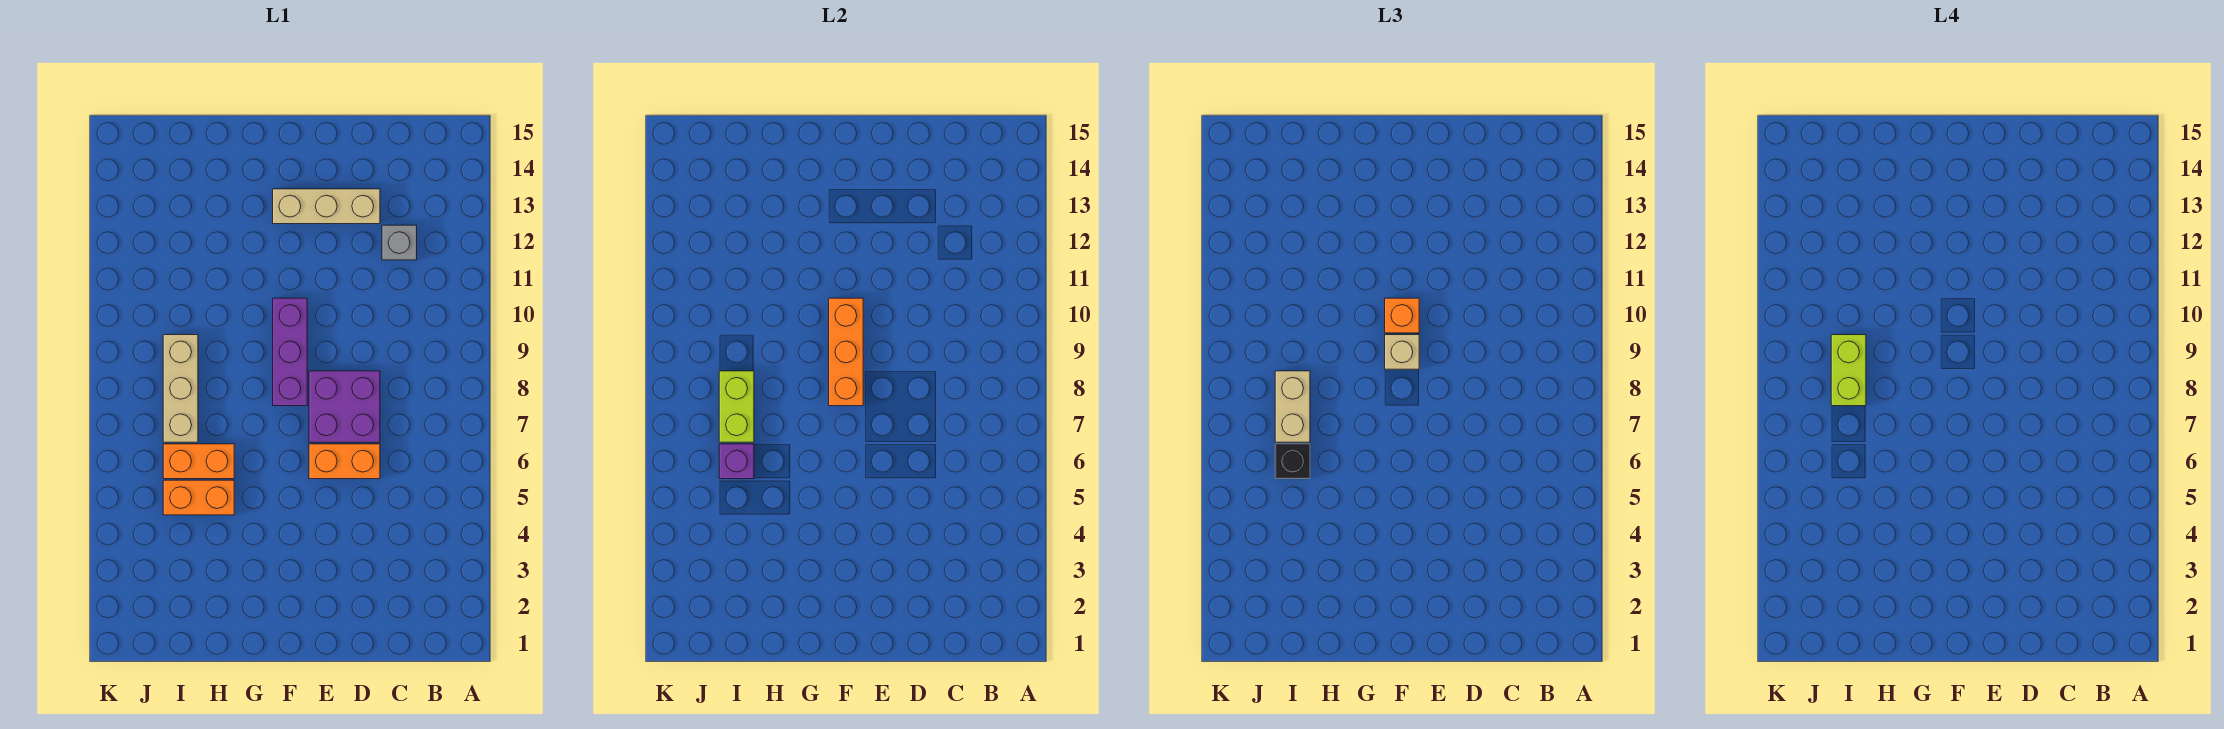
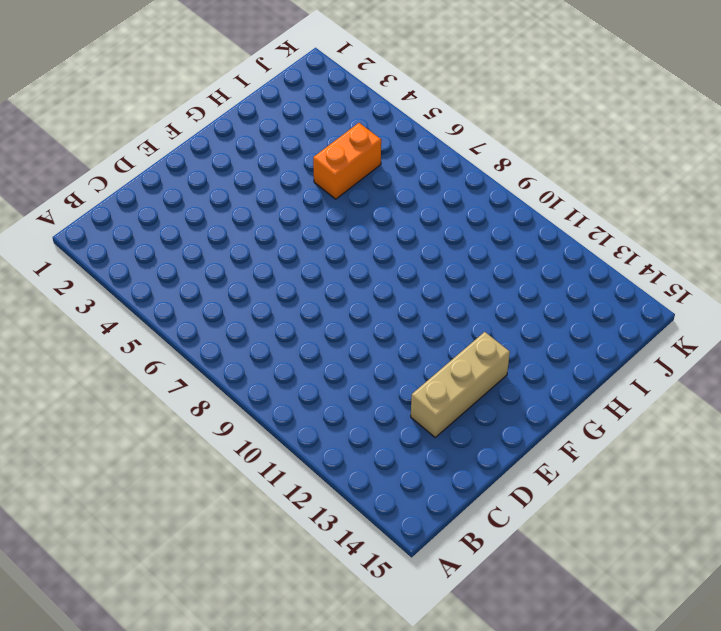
none -> grey 1x1 brick [382,225,417,260]
none -> orange 1x2 brick [309,444,380,479]
none -> purple 2x2 brick [309,371,380,442]

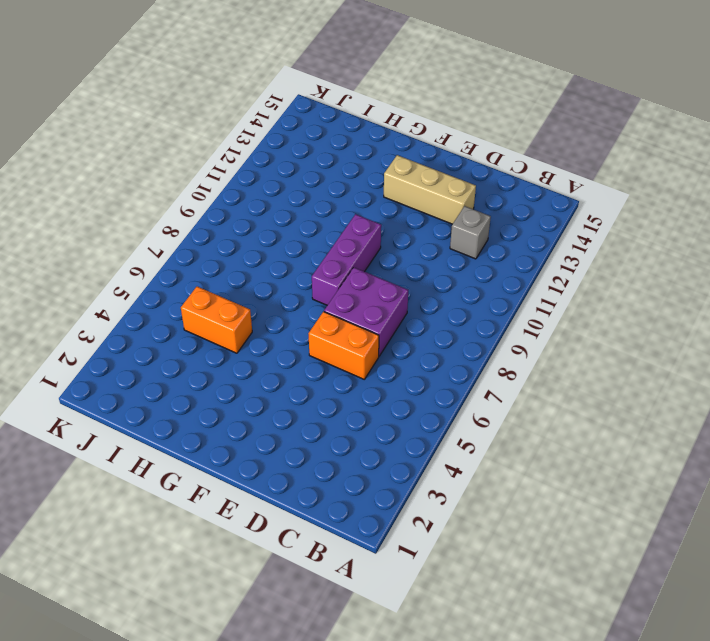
none -> orange 1x2 brick [163,444,234,479]
none -> tan 1x3 brick [163,335,198,442]
none -> orange 1x3 brick [829,298,863,406]

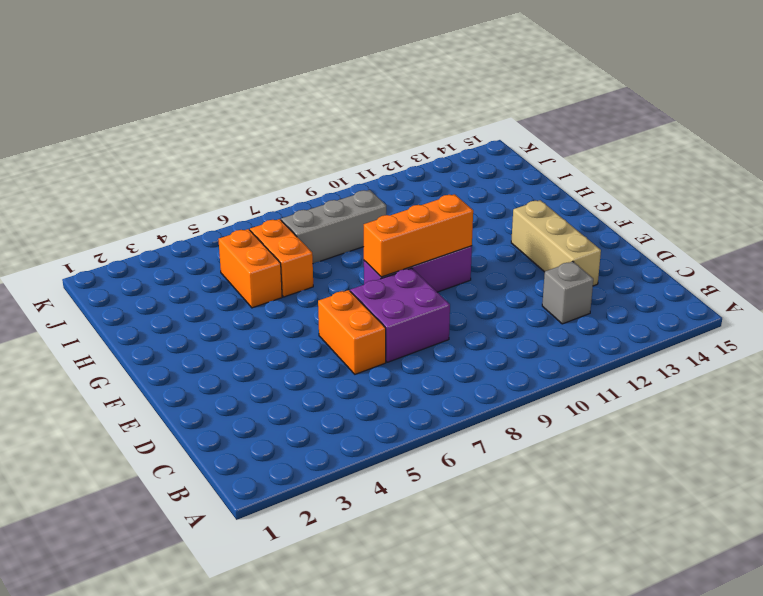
grey 1x3 brick [281,190,386,264] -> tan 1x3 brick [163,335,198,442]
none -> purple 1x1 brick [719,444,754,479]
none -> lime 1x2 brick [719,371,754,442]
none -> tan 1x1 brick [1385,335,1419,369]

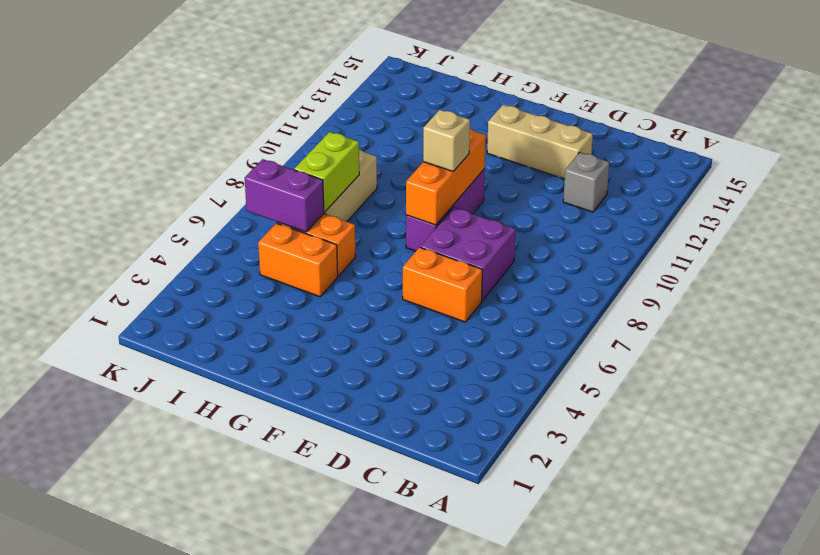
purple 1x2 brick [245,159,324,232] -> purple 1x1 brick [719,444,754,479]
none -> orange 1x1 brick [1385,298,1419,333]
none -> black 1x1 brick [1275,444,1310,479]
none -> tan 1x2 brick [1275,371,1310,442]

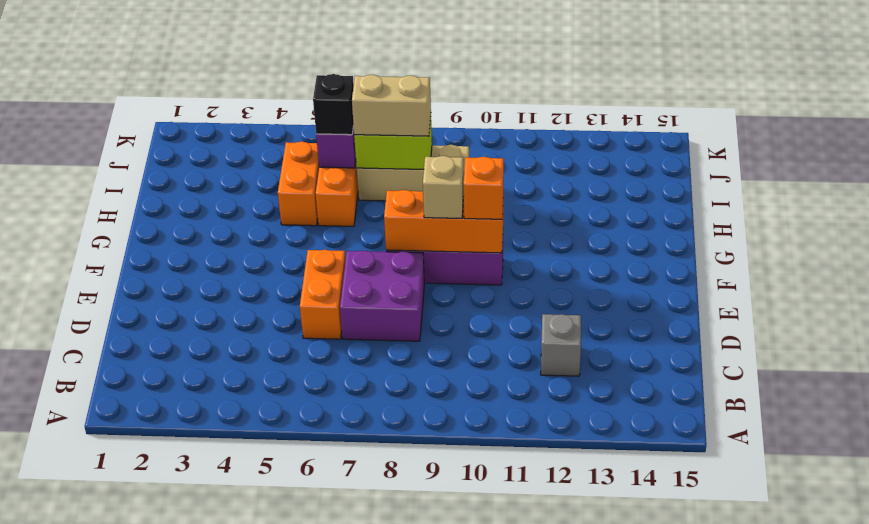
none -> tan 1x3 brick [273,189,380,224]
none -> lime 1x2 brick [1831,335,1866,406]

